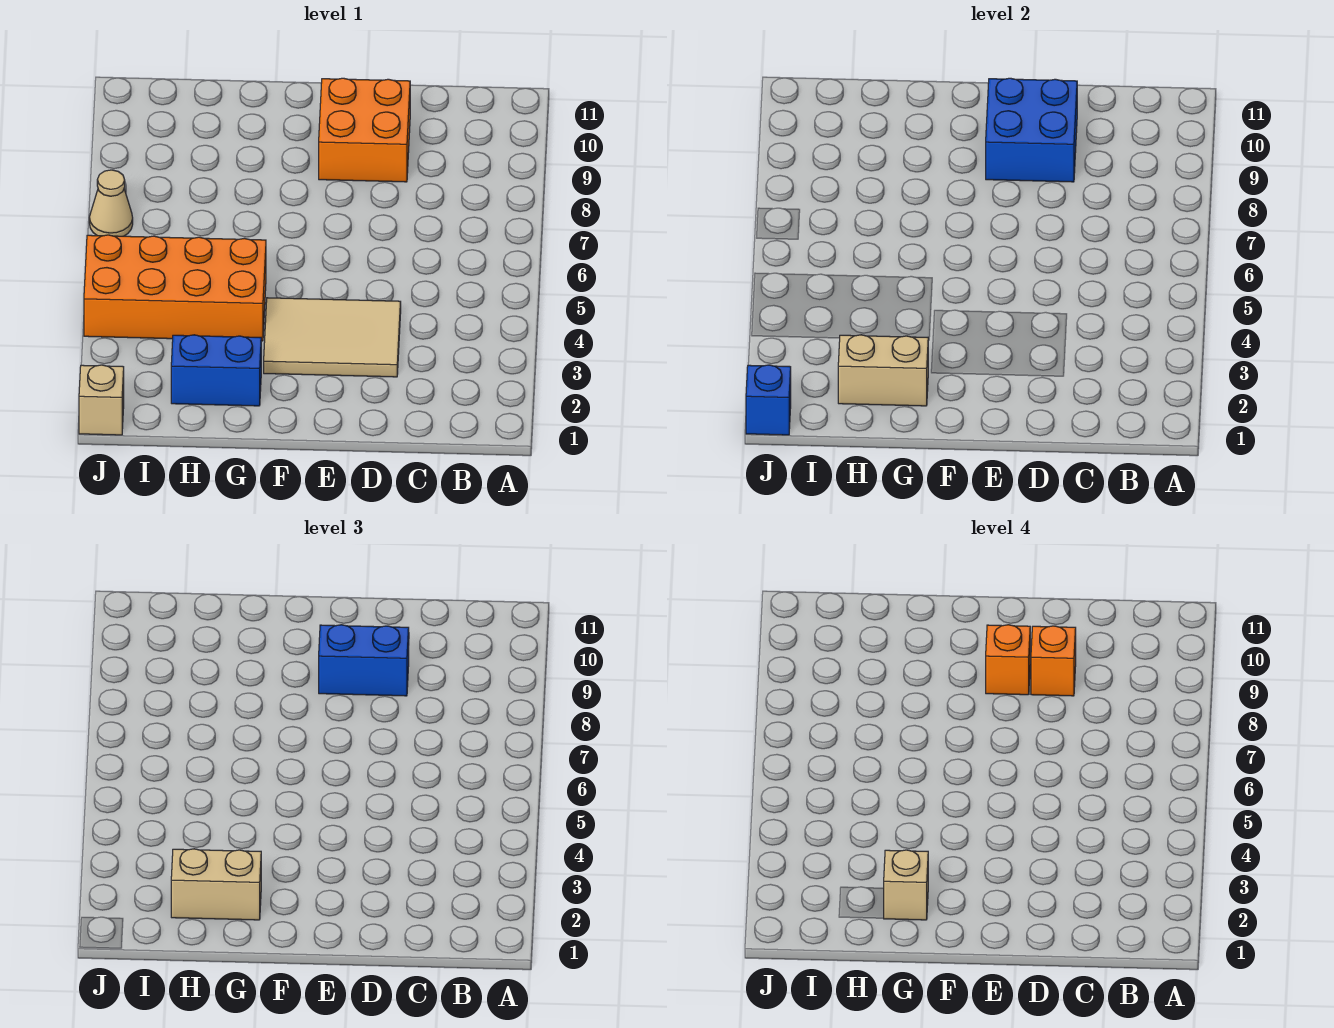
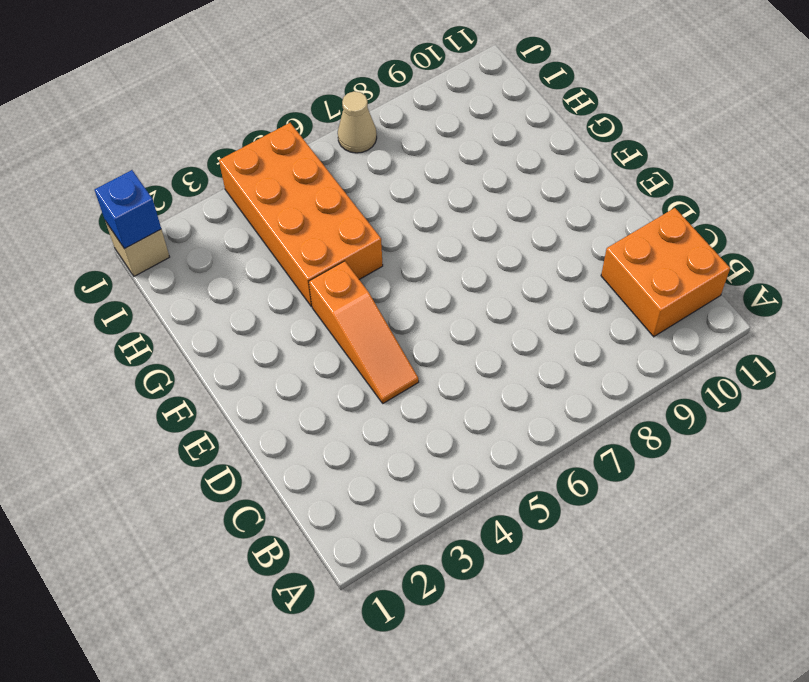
orange 2x2 brick [601,208,730,337] -> orange 2x2 brick moved to [319,78,410,182]
orange 1x3 slope [309,261,419,403] -> tan 2x3 tile [264,298,401,377]
none -> blue 1x2 brick [171,335,261,406]
none -> blue 2x2 brick [986,78,1077,182]
none -> tan 1x2 brick [838,335,928,406]

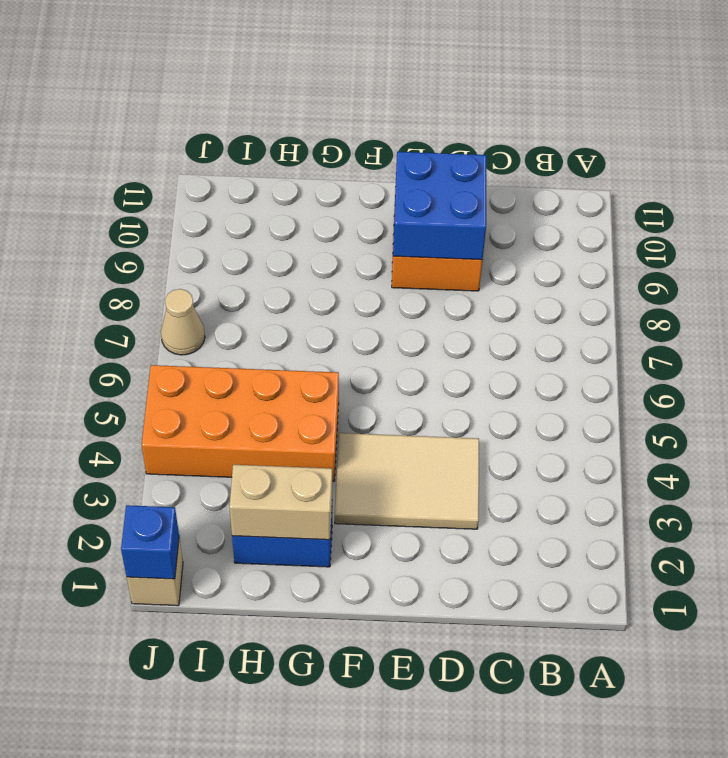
none -> blue 1x2 brick [319,625,409,696]
none -> tan 1x2 brick [171,849,261,920]
none -> orange 1x1 brick [1031,626,1076,696]

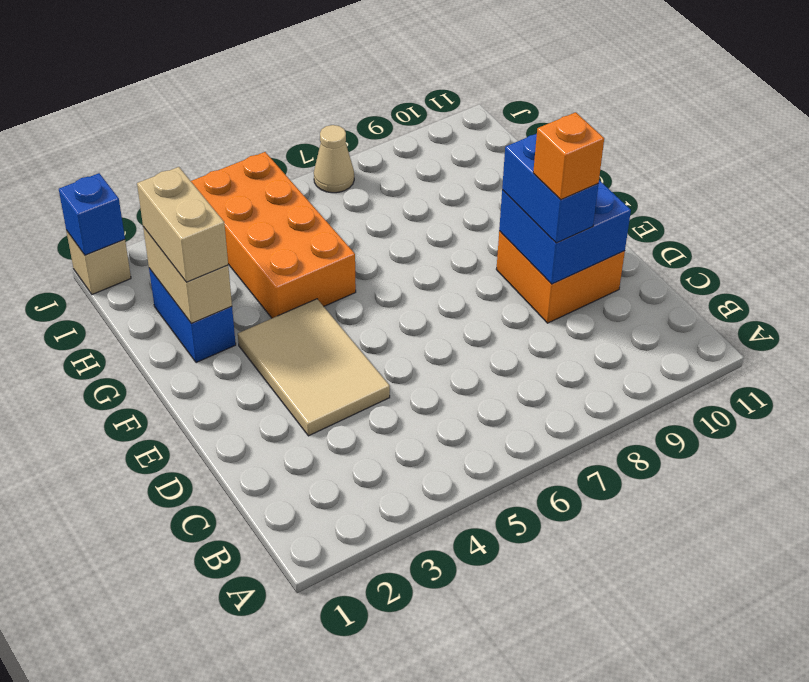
none -> orange 1x1 brick [986,625,1030,695]
none -> tan 1x1 brick [884,850,928,920]

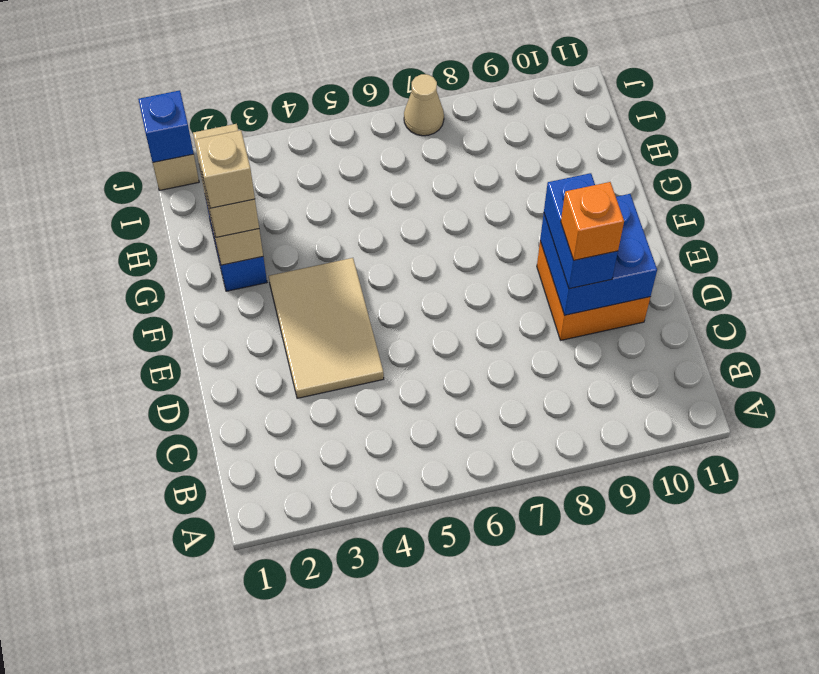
none -> orange 2x4 brick [84,235,266,341]
none -> orange 1x1 brick [986,625,1030,695]

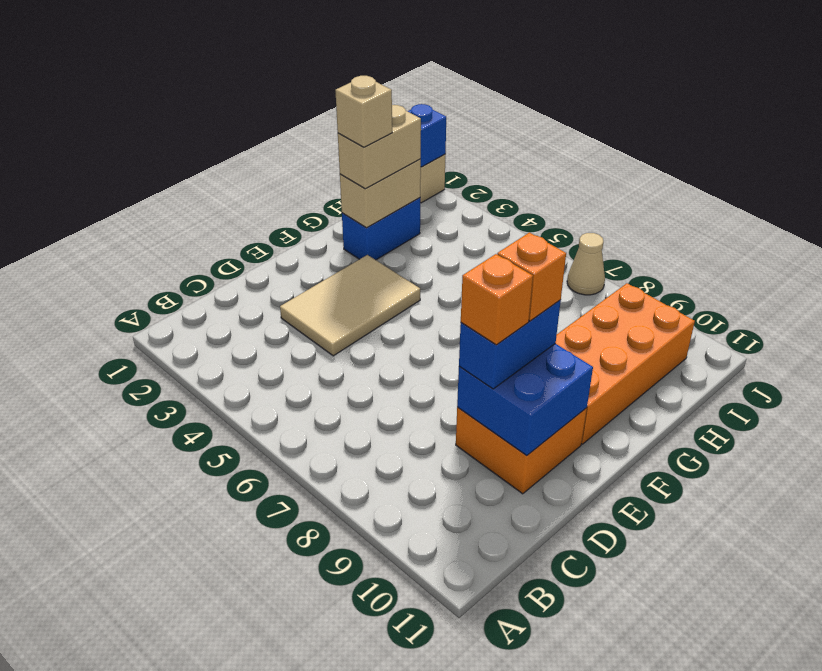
orange 2x4 brick [555,283,695,444] -> orange 2x4 brick moved to [84,235,266,341]

